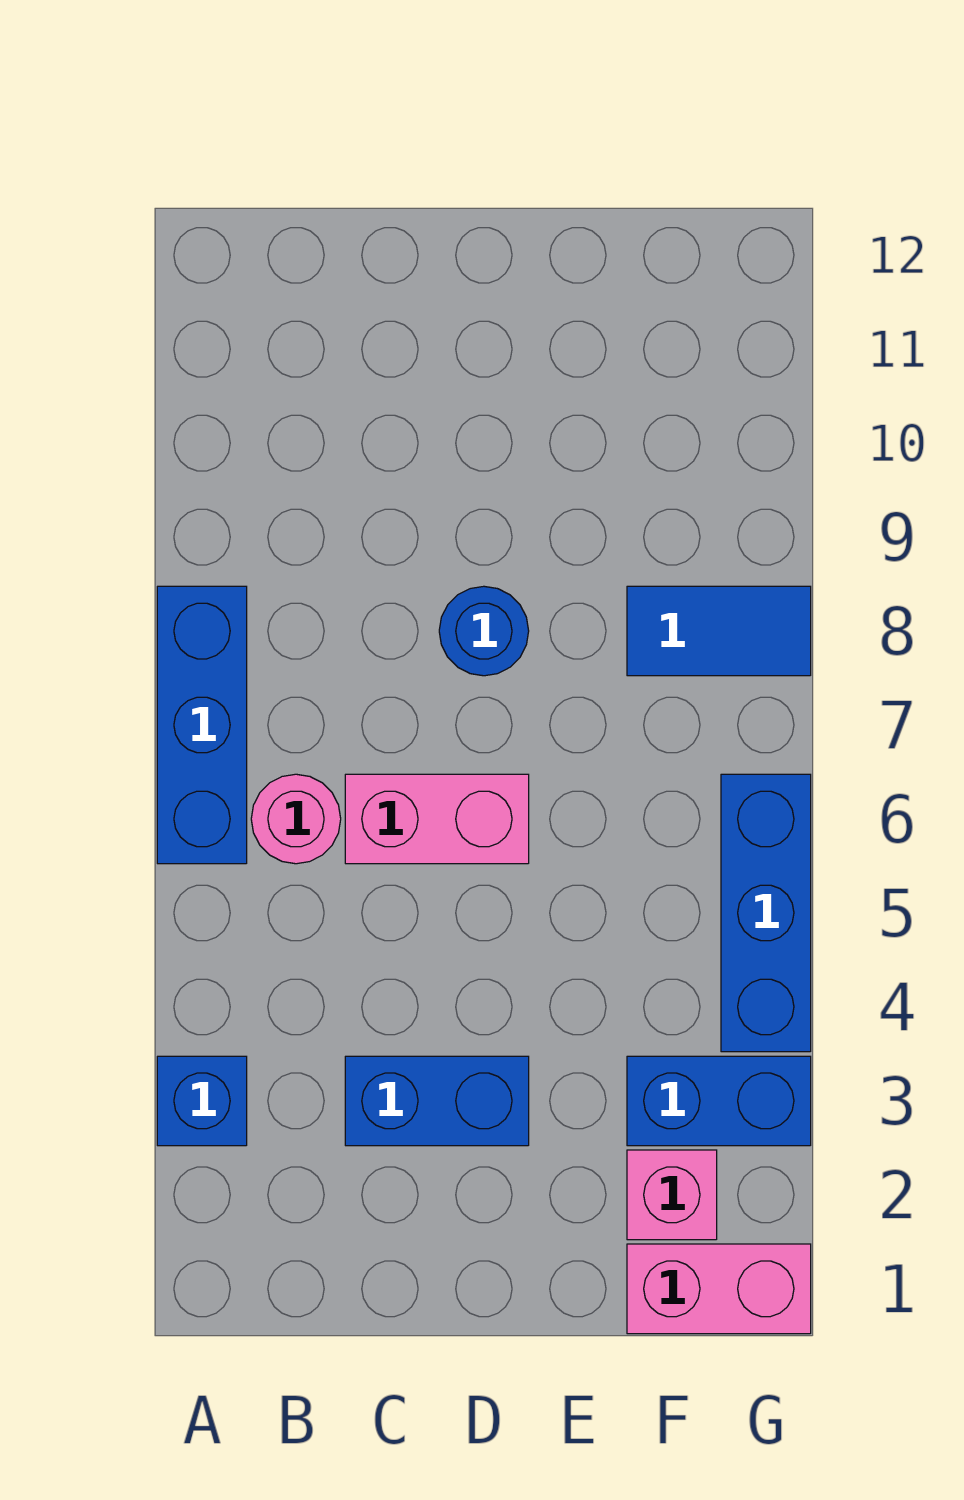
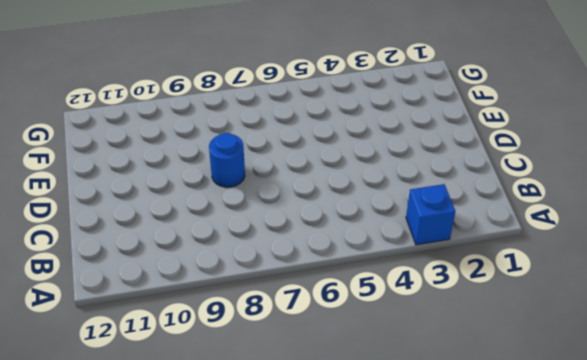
none -> blue 1x3 brick [157,586,247,864]
none -> pink 1x1 round brick [251,774,341,864]

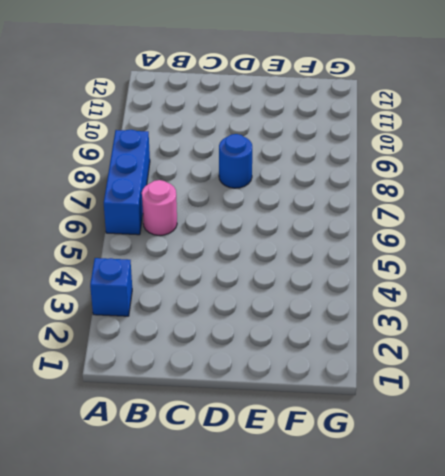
none -> blue 1x2 brick [345,1056,529,1146]
none -> pink 1x2 brick [345,774,529,864]

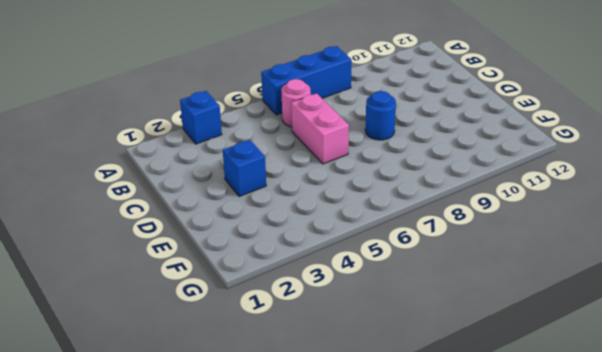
blue 1x1 brick [223,140,266,197] -> blue 1x2 brick [345,1056,529,1146]
none -> pink 1x2 brick [627,1244,811,1334]
none -> pink 1x1 brick [627,1150,717,1240]

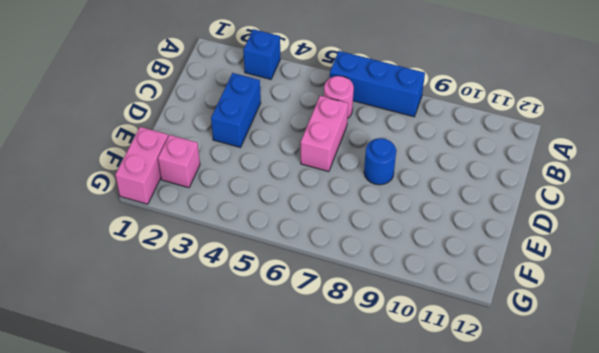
none -> blue 1x2 brick [627,1056,811,1146]
none -> blue 1x2 tile [627,586,811,676]

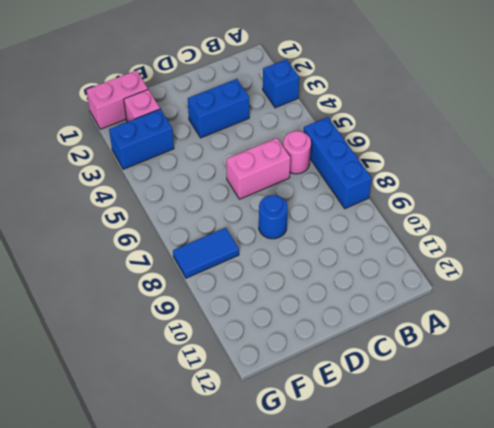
none -> blue 1x3 brick [721,774,811,1052]

